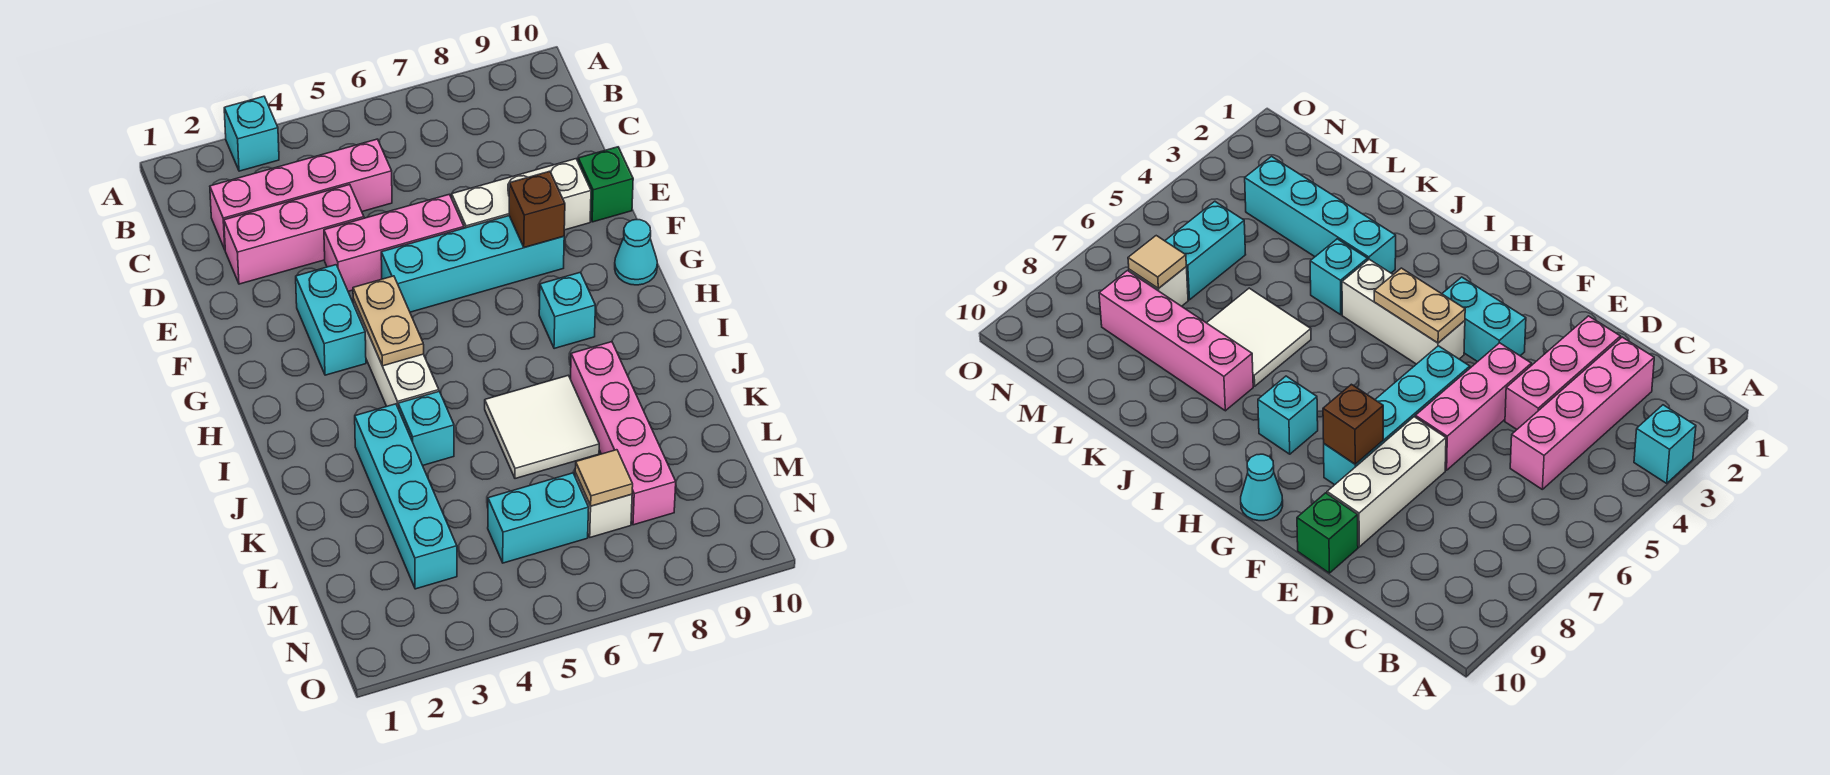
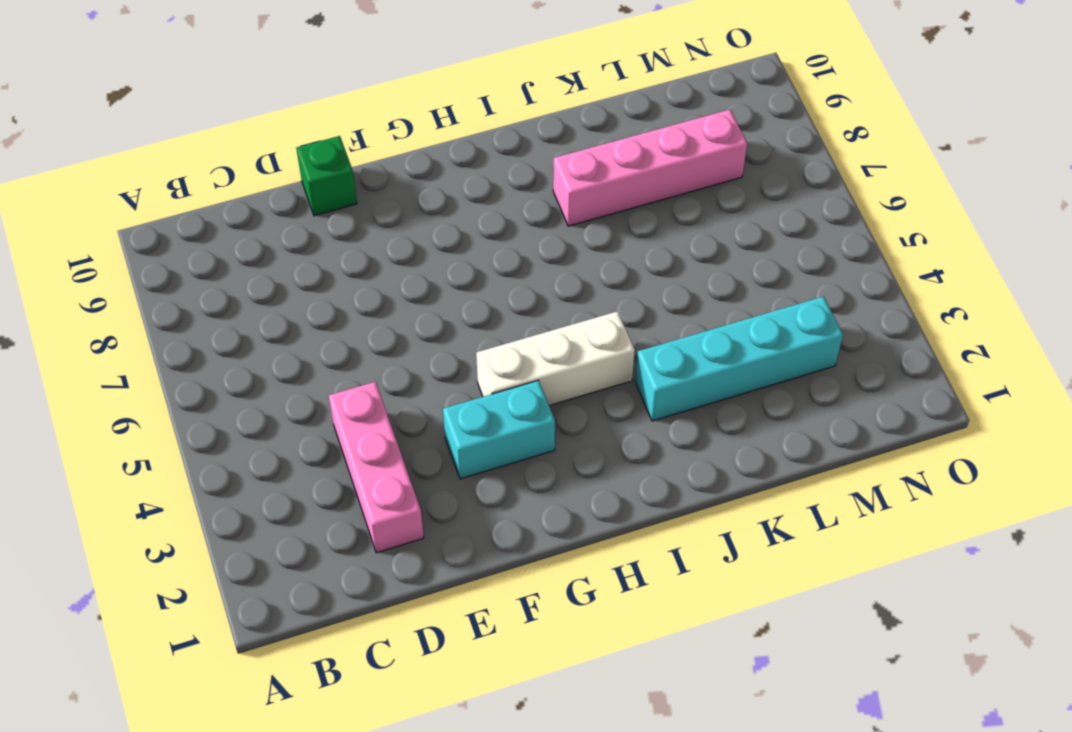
none -> cyan 1x1 brick [224,96,279,171]
none -> pink 1x4 brick [210,139,392,249]
none -> pink 1x3 brick [324,194,464,291]

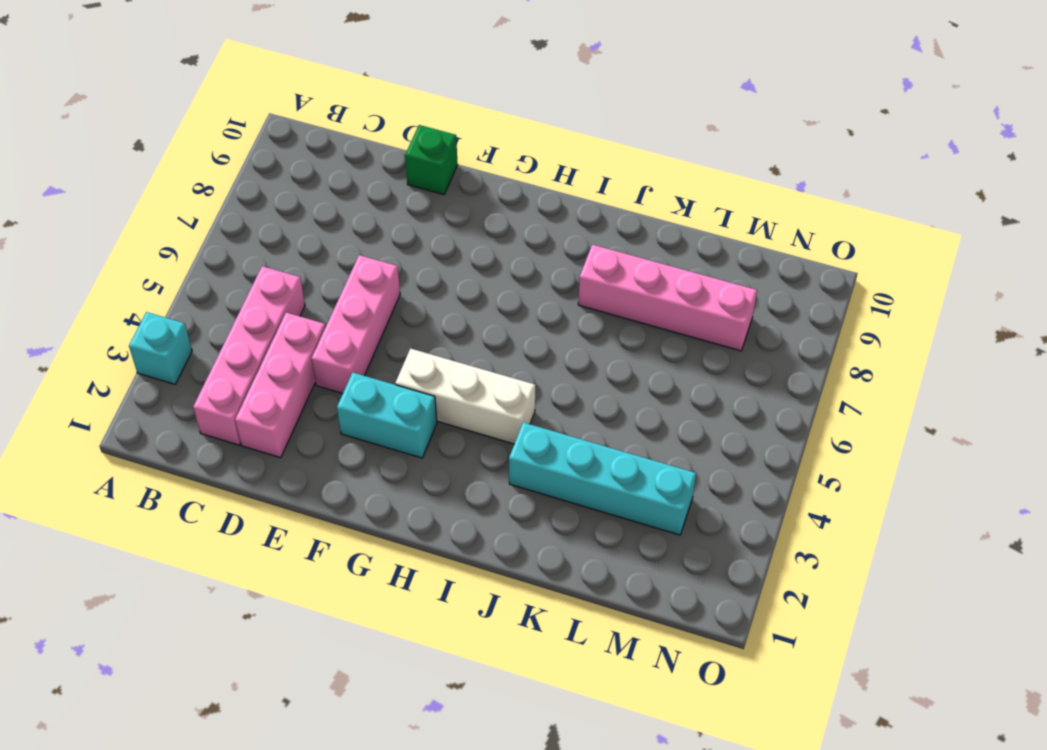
none -> white 1x3 brick [452,159,591,230]
none -> cyan 1x4 brick [381,216,564,312]
none -> cyan 1x1 cone [615,220,657,285]

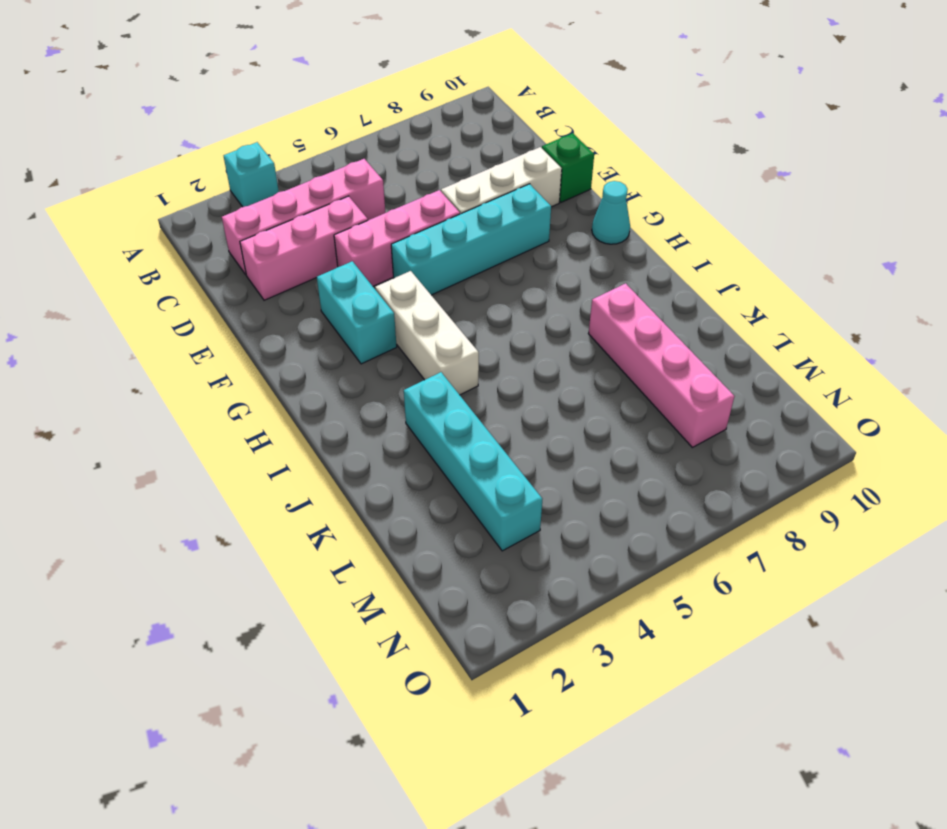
none -> cyan 1x1 brick [539,272,595,349]
none -> cyan 1x1 brick [398,392,454,466]
none -> white 2x2 tile [485,376,599,479]

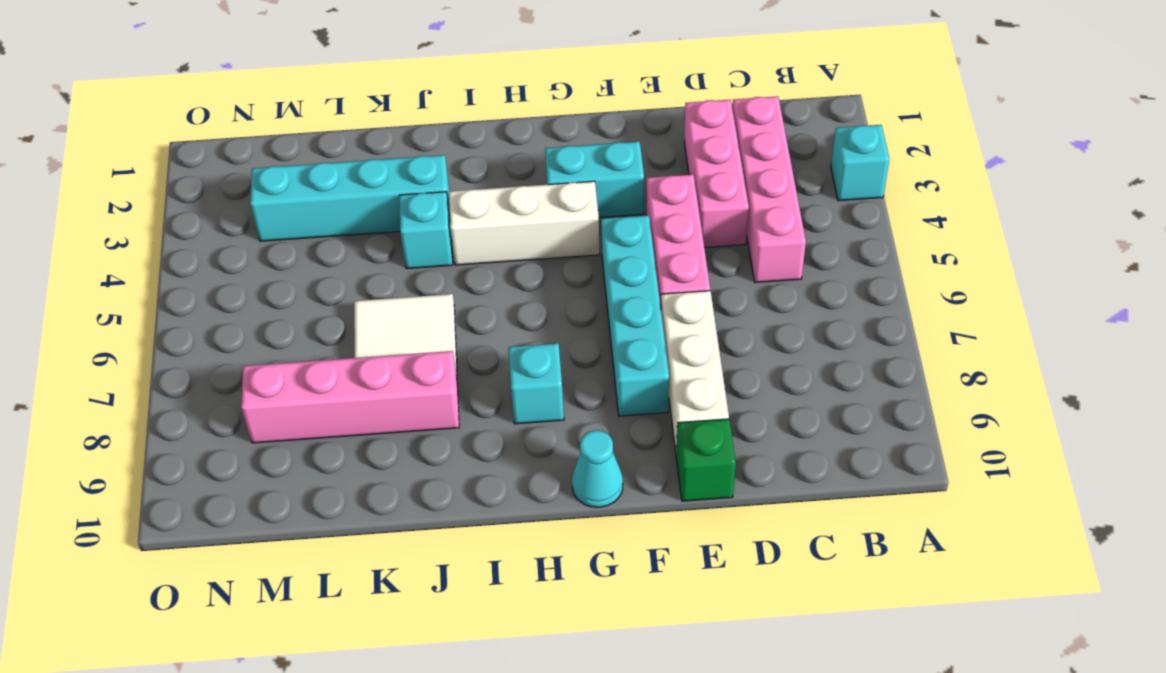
none -> cyan 1x2 brick [488,473,589,563]
none -> white 1x1 brick [575,473,632,537]
none -> brown 1x1 brick [509,171,565,248]

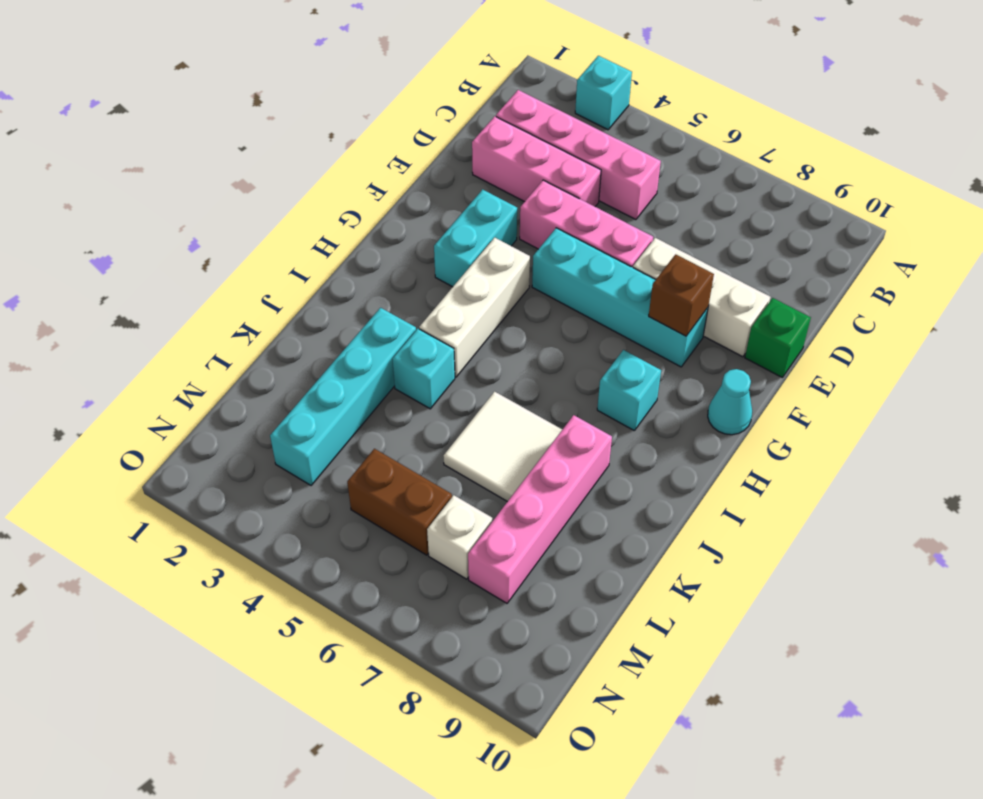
brown 1x2 brick [347,449,452,555] -> cyan 1x2 brick [488,473,589,563]
none -> tan 1x2 plate [353,276,424,366]
none -> tan 1x1 tile [575,450,633,506]

